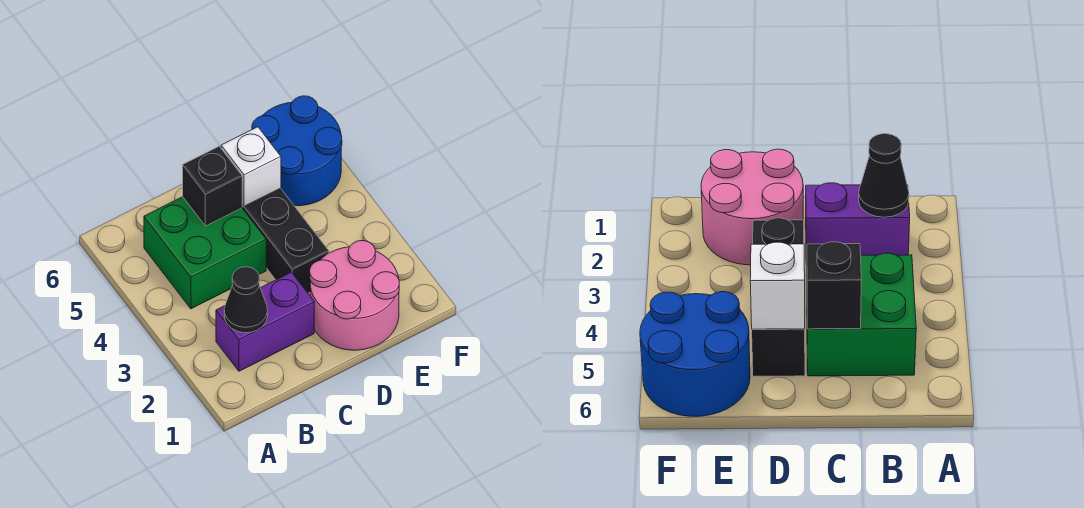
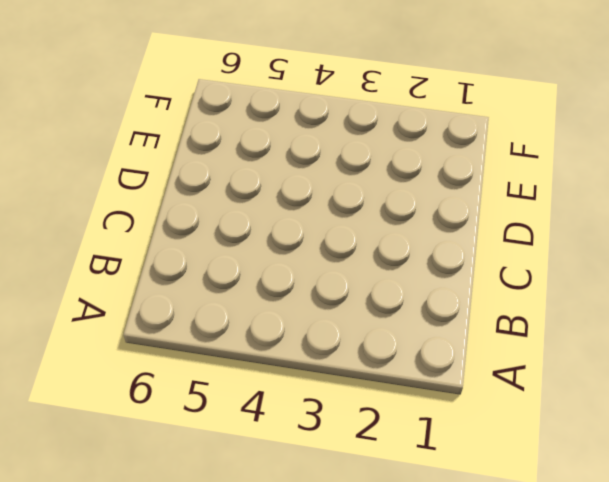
none -> purple 1x2 brick [216,272,314,371]
none -> green 2x2 brick [144,197,266,309]

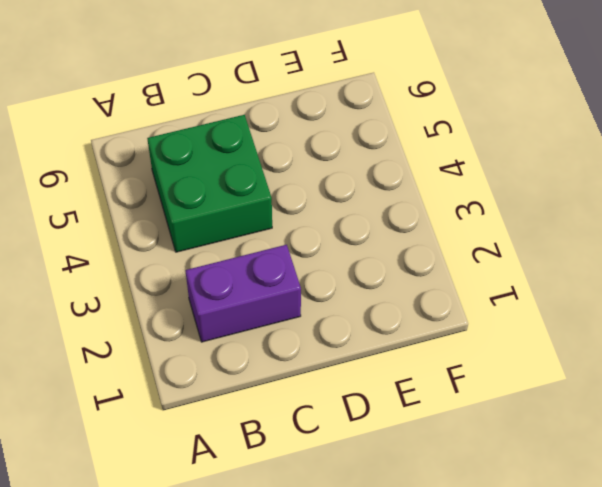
none -> pink 2x2 round brick [310,241,399,350]
none -> black 1x3 brick [242,188,329,293]

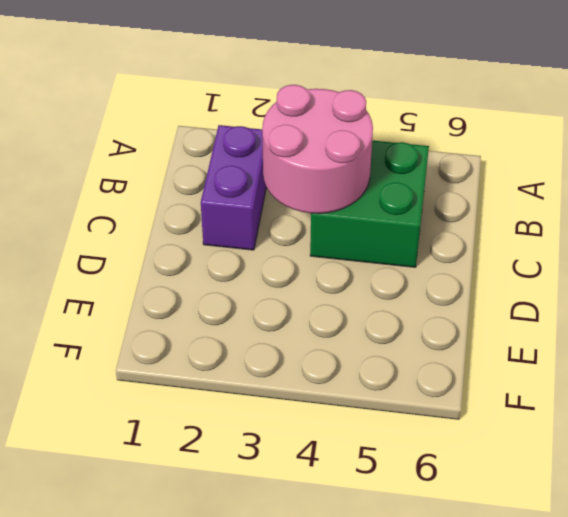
pink 2x2 round brick [262,85,373,214] -> pink 2x2 round brick moved to [310,241,399,350]
none -> black 1x3 brick [242,188,329,293]
none -> blue 2x2 round brick [252,96,342,206]

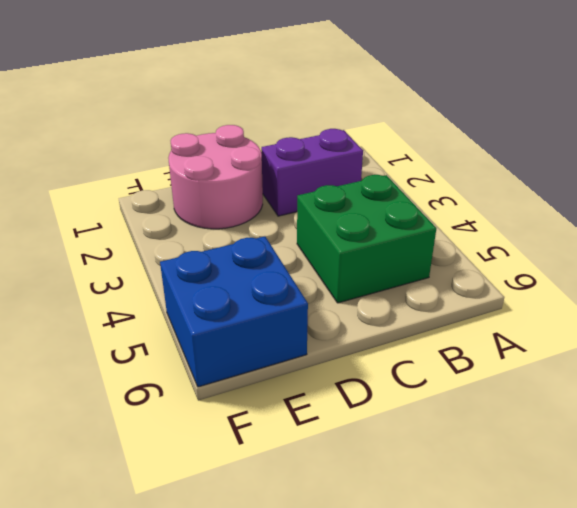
blue 2x2 brick [160,236,308,387] -> blue 2x2 round brick [252,96,342,206]
none -> black 1x3 brick [242,188,329,293]
none -> black 1x1 cone [224,267,268,333]

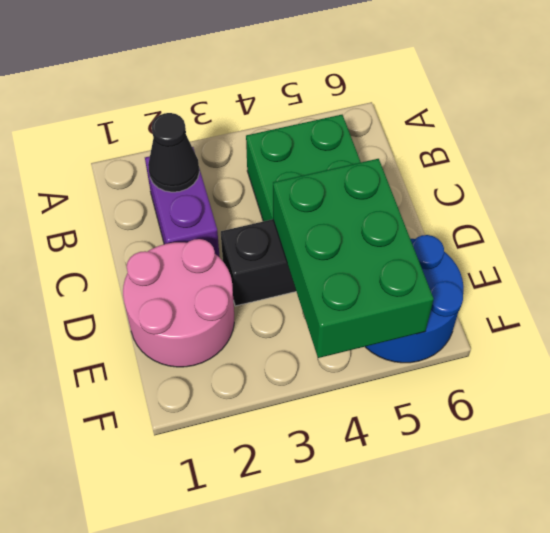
green 2x3 brick [273,159,434,358] -> white 1x1 brick [221,127,281,206]
none -> black 1x1 brick [183,146,242,226]

